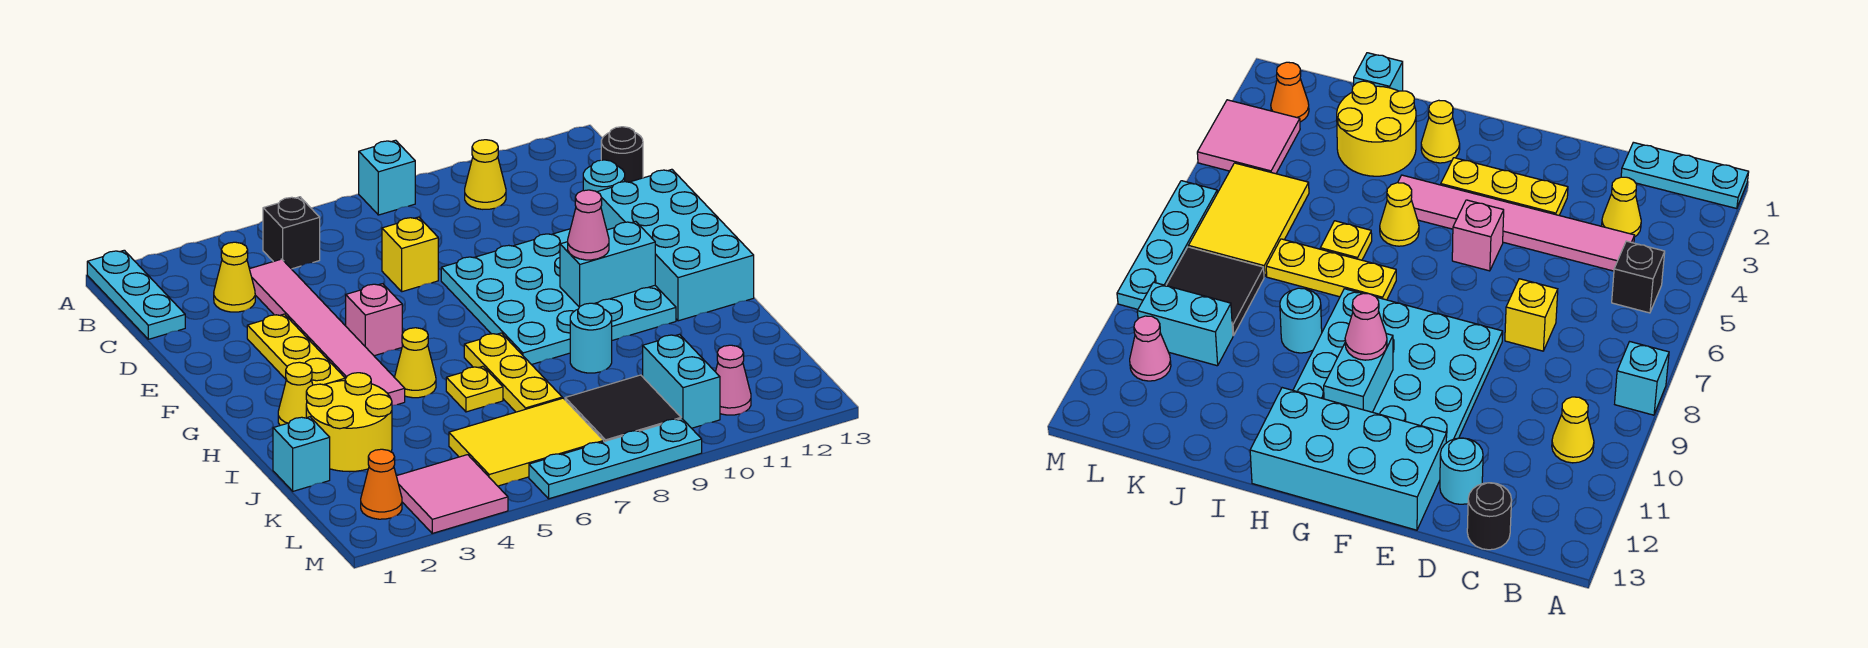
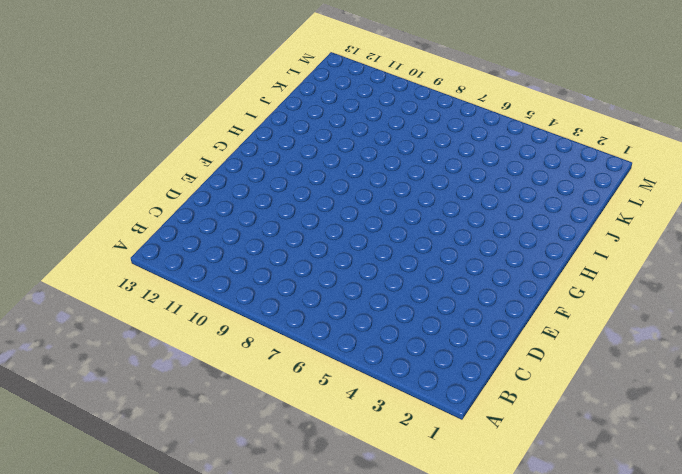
none -> cyan 1x3 plate [87,250,185,339]
none -> cyan 1x1 brick [359,140,415,215]
none -> black 1x1 brick [263,197,320,269]

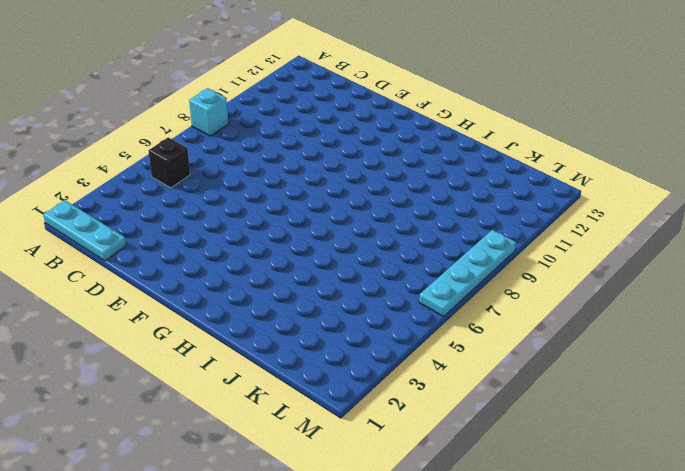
none -> yellow 1x1 cone [465,140,506,209]
none -> yellow 1x1 cone [214,242,255,312]
none -> pink 1x6 tile [250,259,405,405]

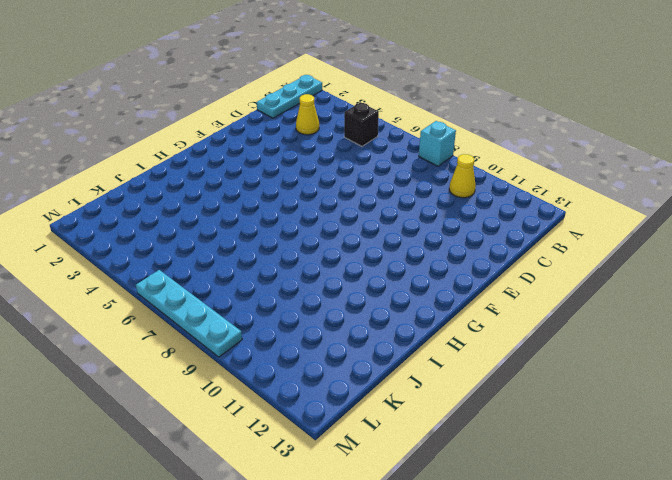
none -> pink 1x6 tile [250,259,405,405]
none -> black 1x1 round brick [601,127,643,182]
none -> yellow 1x1 brick [382,217,438,292]

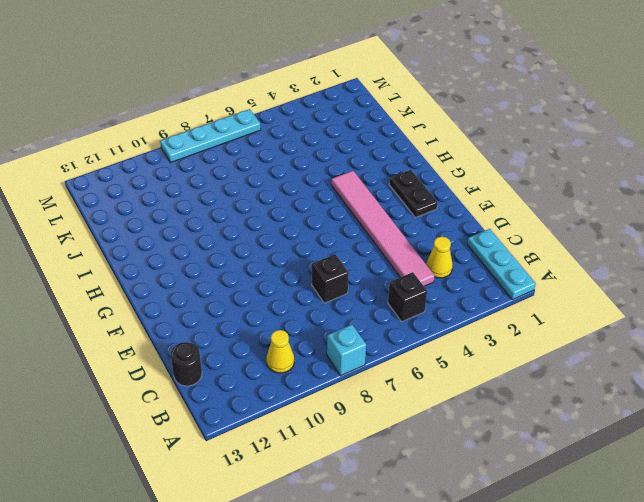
black 1x1 brick [312,254,349,303] -> yellow 1x1 brick [382,217,438,292]
black 1x2 plate [389,170,438,218] -> none
none -> cyan 1x1 round brick [583,160,625,192]
none -> yellow 1x3 plate [247,314,345,385]
none -> cyan 4x4 plate [441,229,676,365]

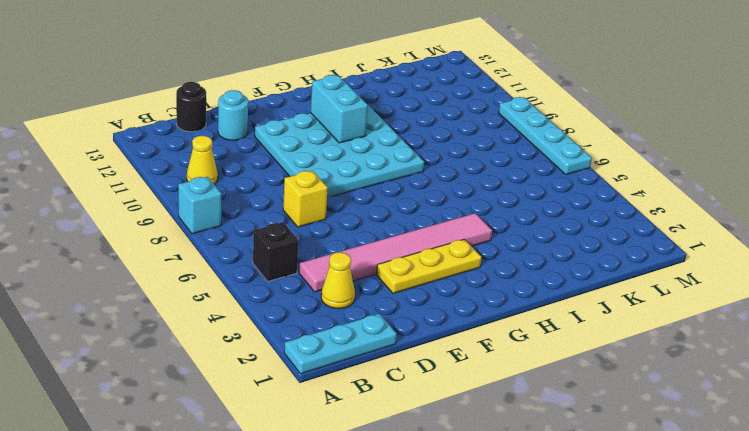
none -> cyan 2x4 brick [598,169,754,321]
none -> pink 1x1 brick [346,284,402,356]
none -> yellow 1x1 cone [278,362,313,425]

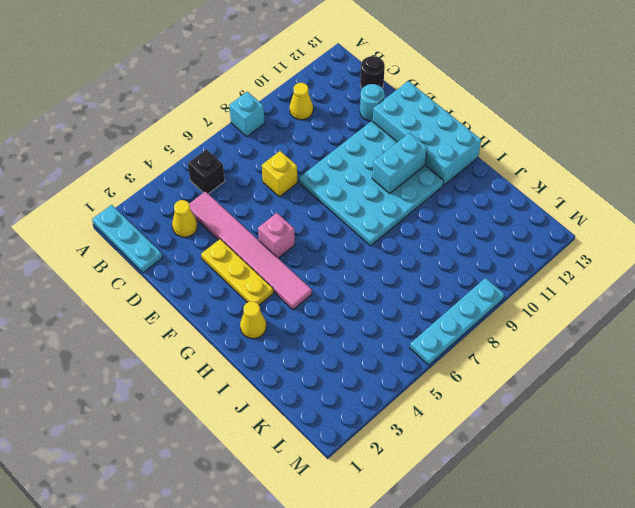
none -> yellow 1x1 cone [395,328,436,398]
none -> yellow 1x3 plate [464,333,562,412]
none -> yellow 2x2 round brick [306,373,392,472]

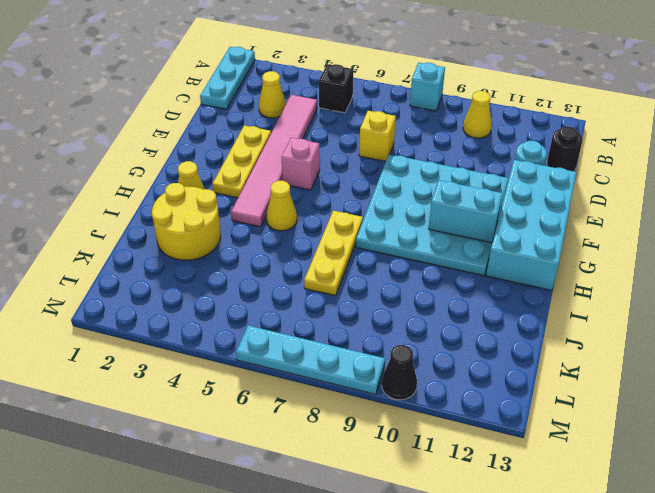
black 1x1 cone [382,345,417,400] -> none
none -> yellow 1x1 plate [446,366,503,412]
none -> cyan 1x1 round brick [570,303,612,373]
none -> cyan 1x1 brick [273,417,330,491]

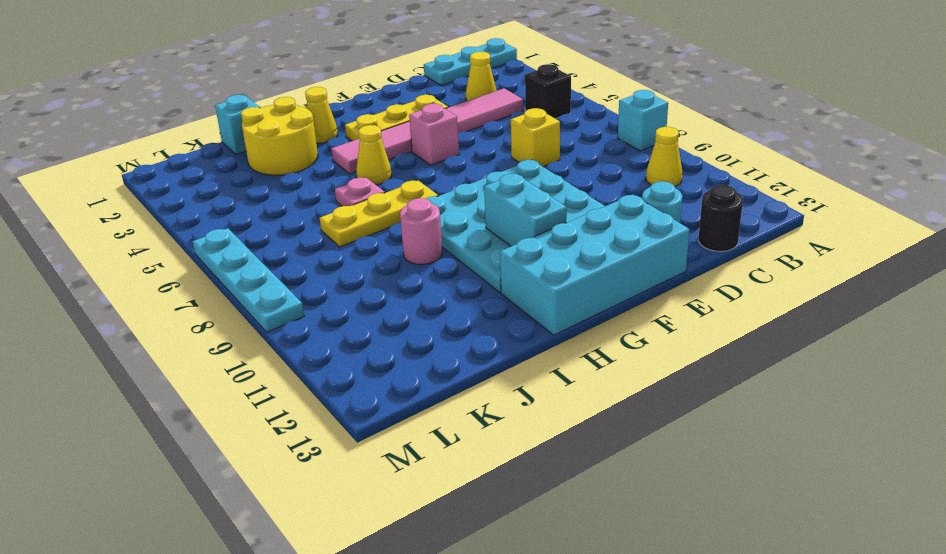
pink 1x1 plate [335,178,385,206] -> yellow 1x1 plate [446,366,503,412]
pink 1x1 round brick [400,198,442,265] -> cyan 1x1 round brick [570,303,612,373]
none -> yellow 2x3 tile [449,398,604,486]
none -> black 2x2 tile [565,375,681,442]
none -> cyan 1x2 brick [643,334,720,428]

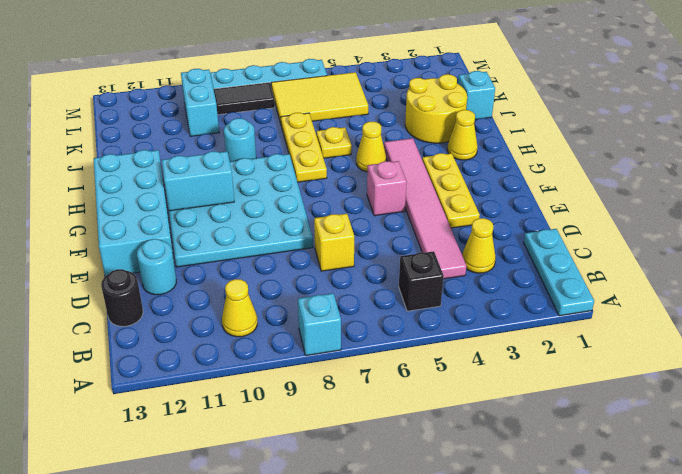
black 1x2 tile [214,82,275,115] -> black 2x2 tile [565,375,681,442]
none -> orange 1x1 cone [361,449,402,519]
none -> pink 2x2 tile [397,455,508,533]
none -> pink 1x1 cone [716,345,751,415]

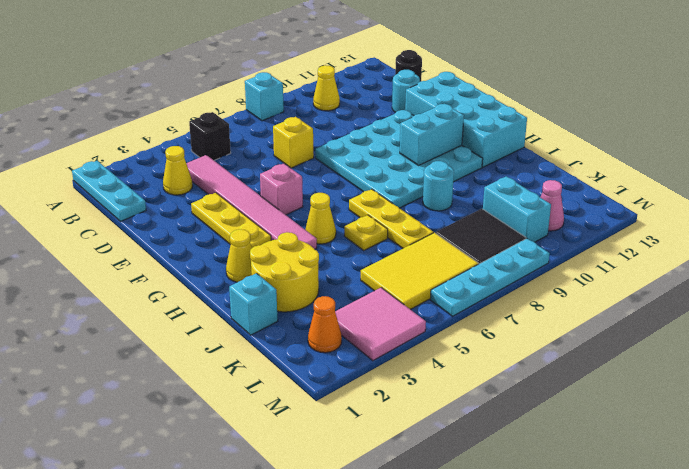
none -> pink 1x1 cone [568,190,609,260]

